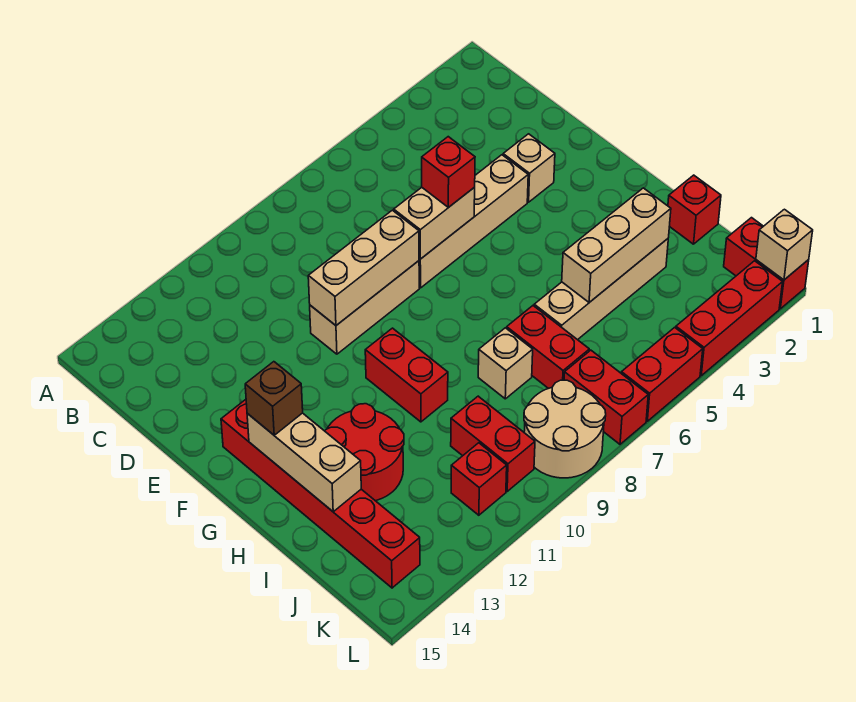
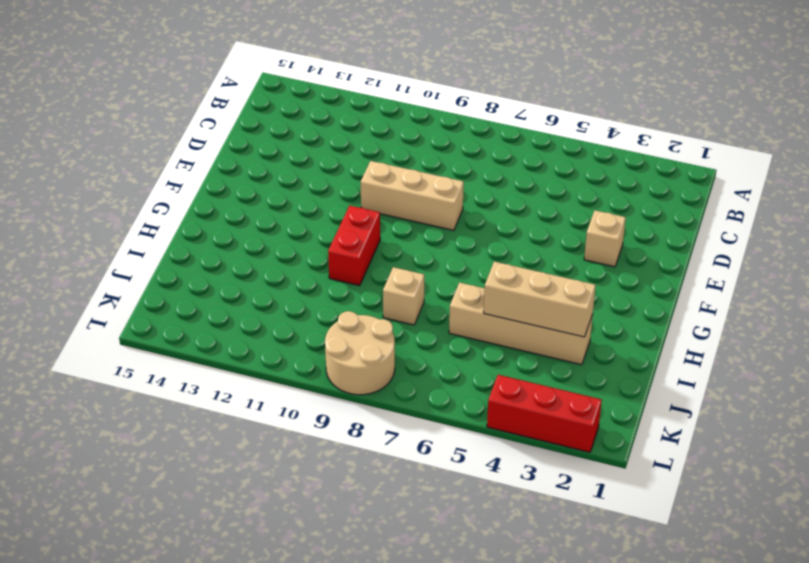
none -> tan 1x4 brick [419,155,528,288]
none -> red 1x6 brick [221,400,420,588]
none -> red 2x2 round brick [325,404,404,501]

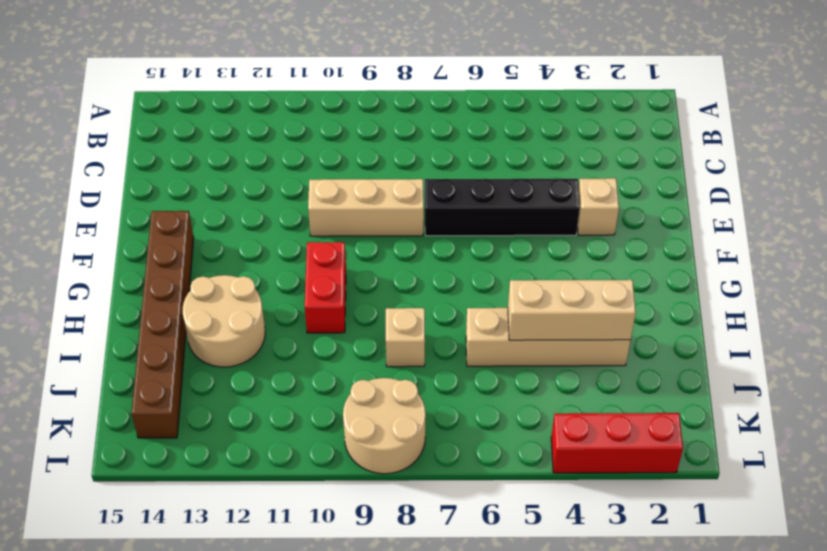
black 1x4 brick [425,179,580,236] -> tan 1x4 brick [419,155,528,288]
brown 1x6 brick [132,211,194,438] -> red 1x6 brick [221,400,420,588]
tan 2x2 round brick [183,275,265,367] -> red 2x2 round brick [325,404,404,501]
none -> red 1x1 brick [668,175,721,244]
none -> red 1x2 brick [507,306,589,389]
none -> red 1x2 brick [451,396,535,491]

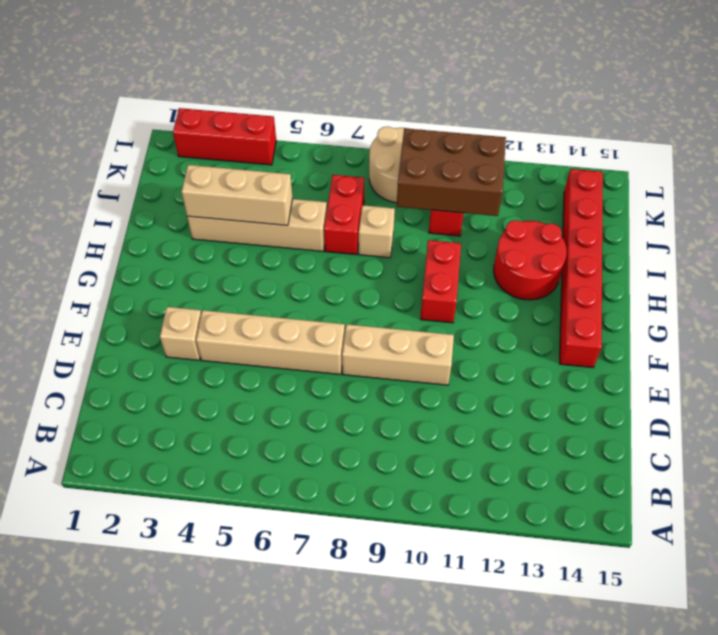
brown 2x3 brick [397,128,506,216] -> none
none -> red 1x1 brick [668,175,721,244]
none -> red 1x2 brick [724,218,809,309]
none -> red 1x2 brick [564,350,648,444]

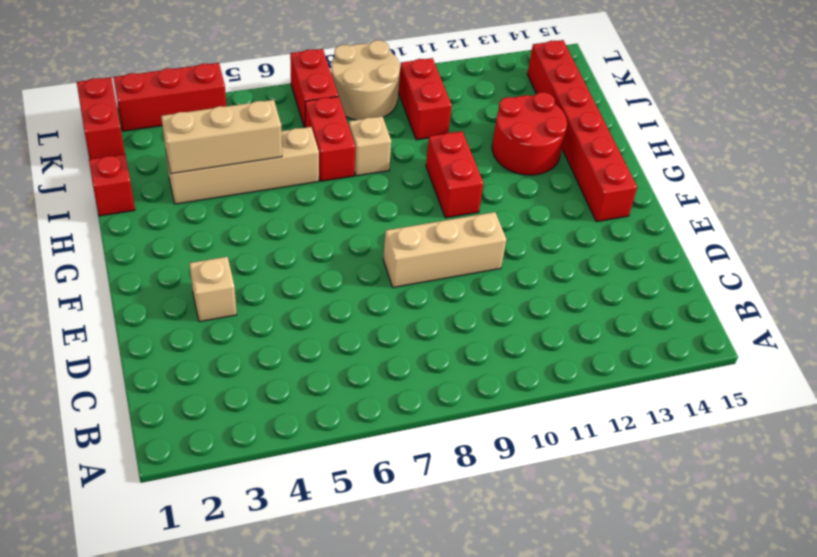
none -> tan 1x4 brick [419,155,528,288]
none -> red 1x1 brick [451,443,507,515]
none -> red 1x2 brick [621,327,703,421]

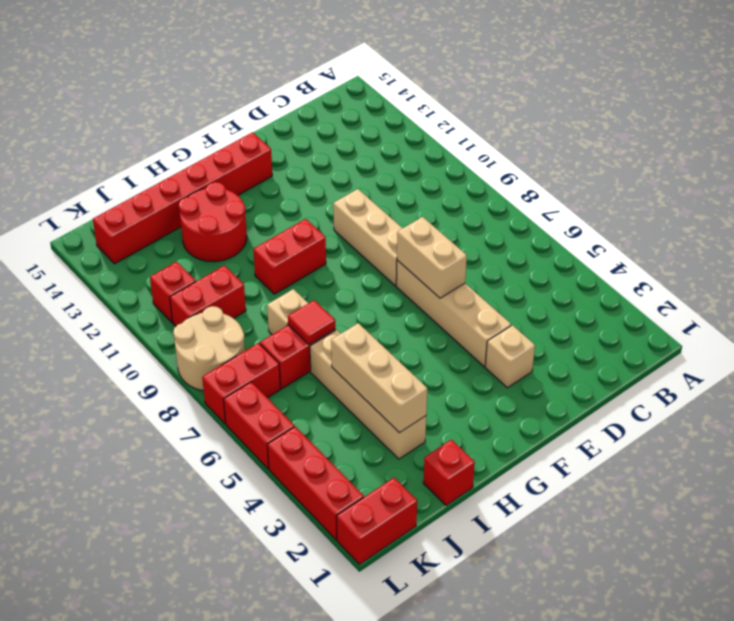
red 1x1 tile [288,300,335,344] -> none
none -> tan 1x3 brick [308,210,419,325]
none -> tan 1x3 brick [247,413,361,512]
none -> tan 1x1 brick [756,209,813,280]

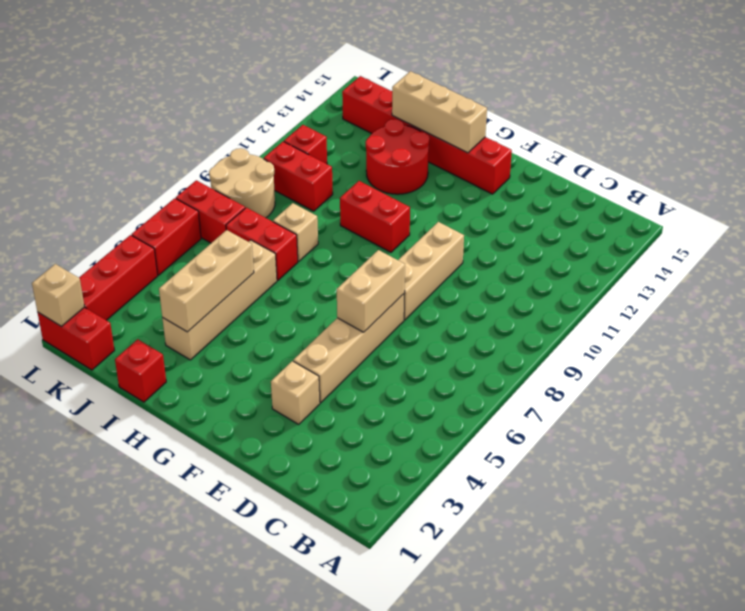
none -> tan 1x3 brick [308,210,419,325]
none -> red 1x1 brick [422,137,475,207]
none -> brown 1x1 brick [245,362,303,435]

